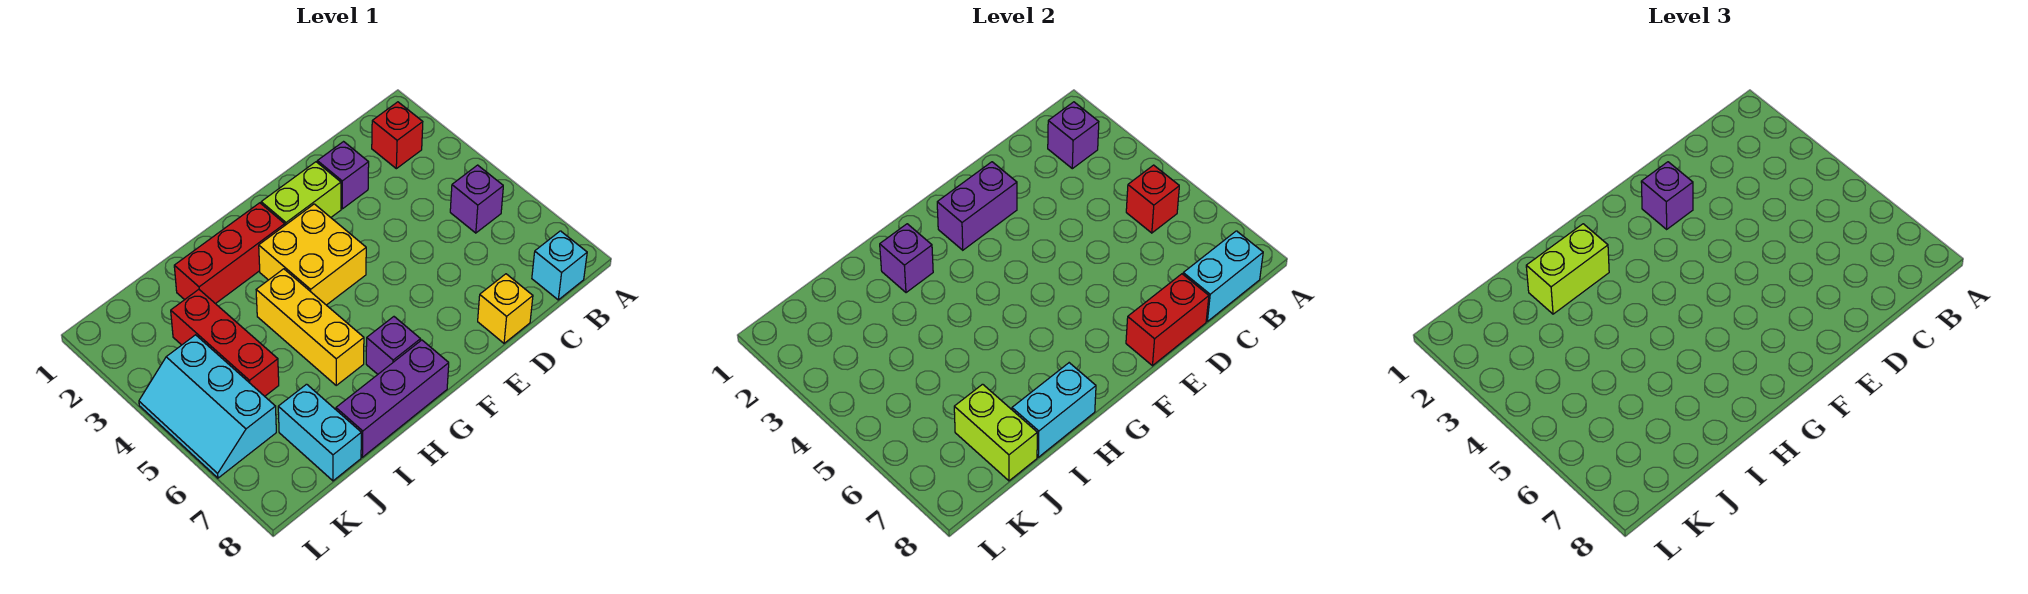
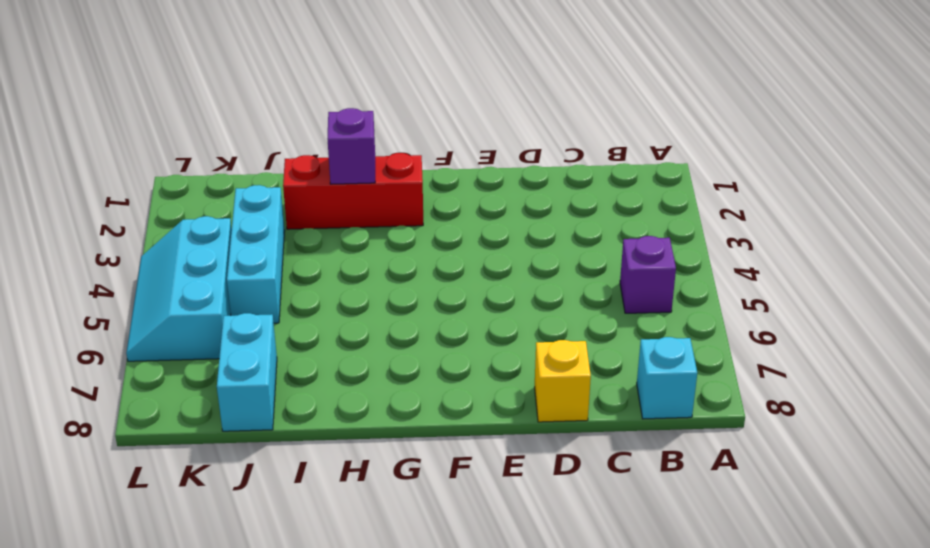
cyan 1x3 brick [227,185,285,323] -> red 1x3 brick [171,289,279,396]
none -> red 1x1 brick [372,102,423,169]
none -> purple 1x1 brick [317,142,369,209]
none -> lime 1x2 brick [261,162,341,225]

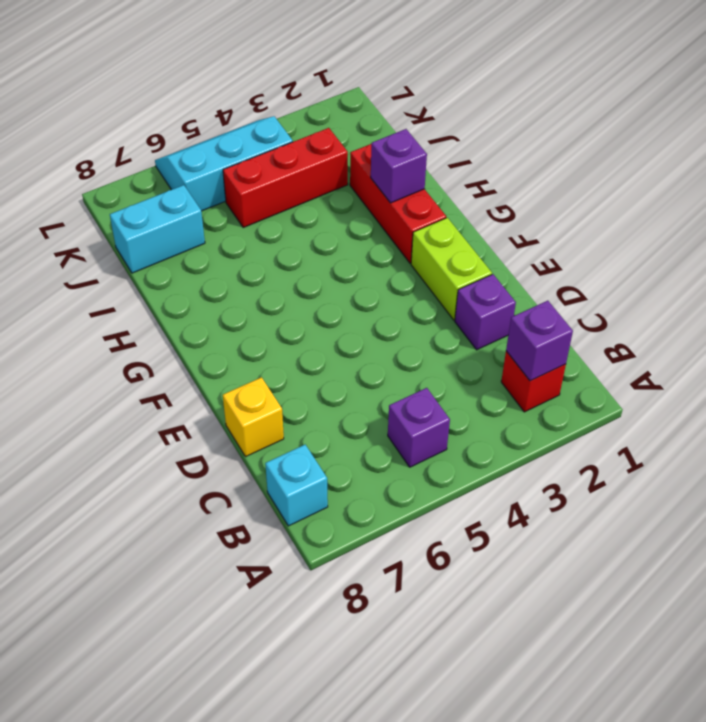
none -> yellow 2x2 brick [259,204,366,305]
none -> purple 1x1 brick [366,317,421,374]
none -> purple 1x3 brick [336,340,449,457]

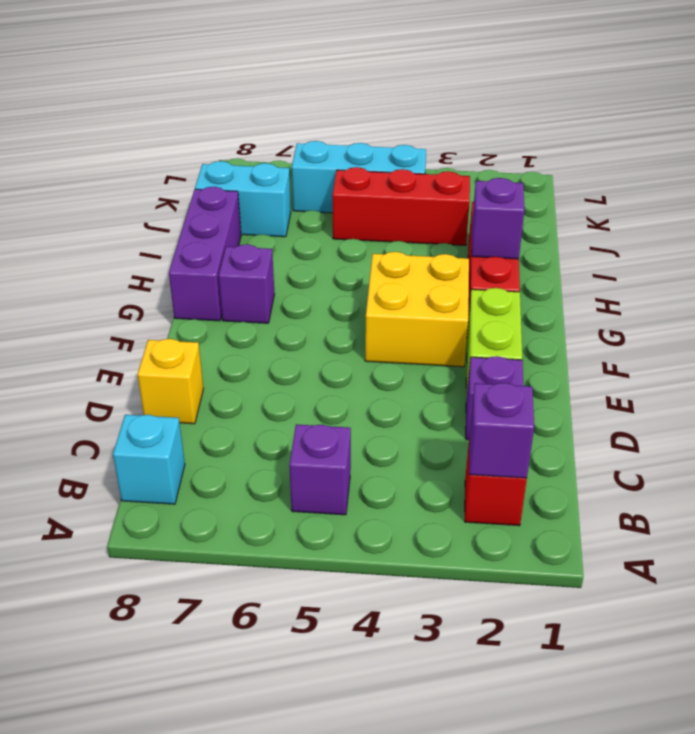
none -> yellow 1x3 brick [256,269,364,385]
none -> red 1x1 brick [1126,165,1179,233]
none -> cyan 1x2 brick [1183,231,1263,321]

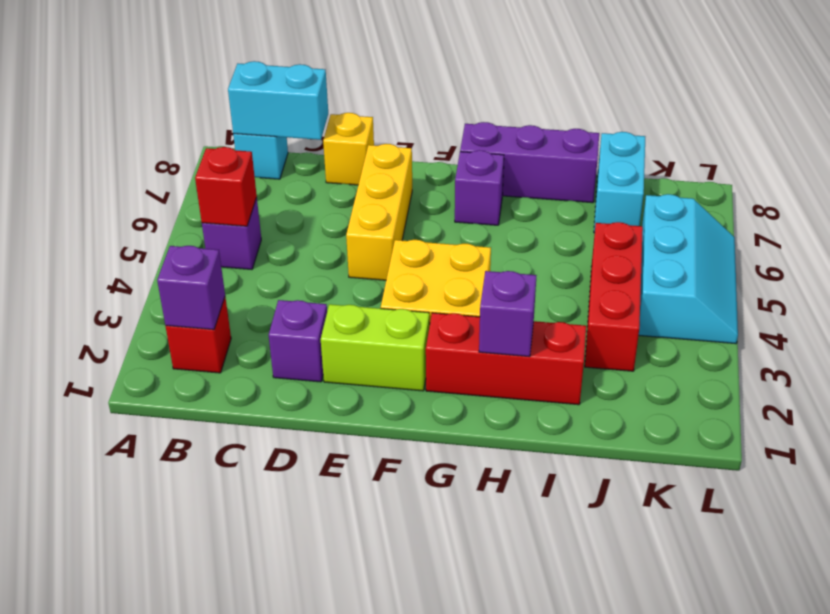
yellow 1x3 brick [346,144,412,280] -> yellow 1x3 brick moved to [256,269,364,385]
none -> red 1x2 brick [1126,274,1209,366]
none -> purple 1x2 brick [937,162,1017,250]
none -> cyan 1x2 brick [1012,363,1096,457]

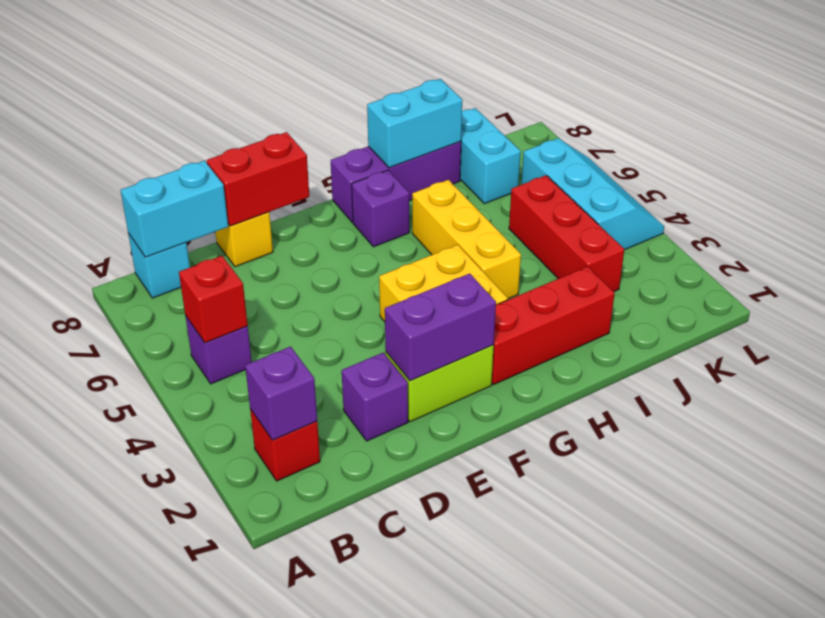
none -> purple 1x1 brick [880,224,933,293]
none -> lime 1x2 brick [954,384,1037,481]
none -> purple 1x1 brick [1641,162,1693,229]

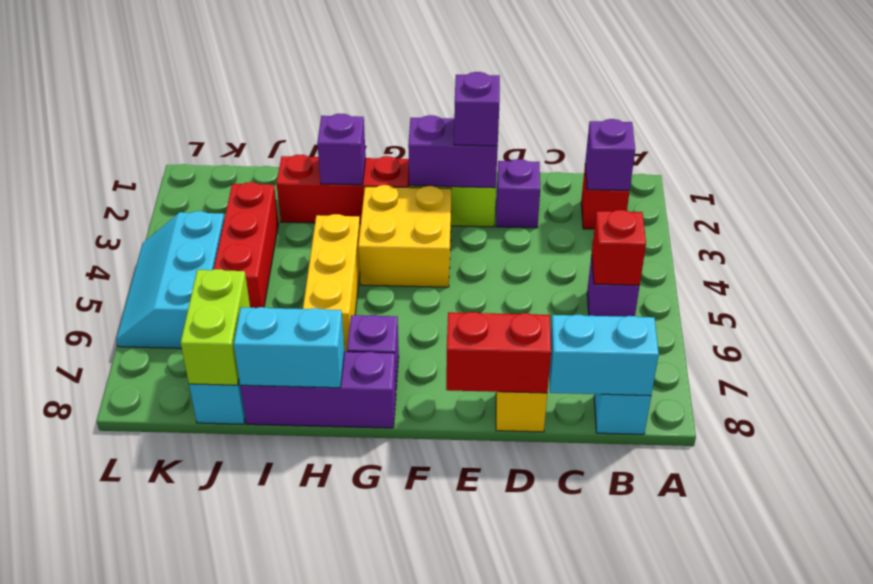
none -> lime 1x2 brick [1526,224,1609,314]

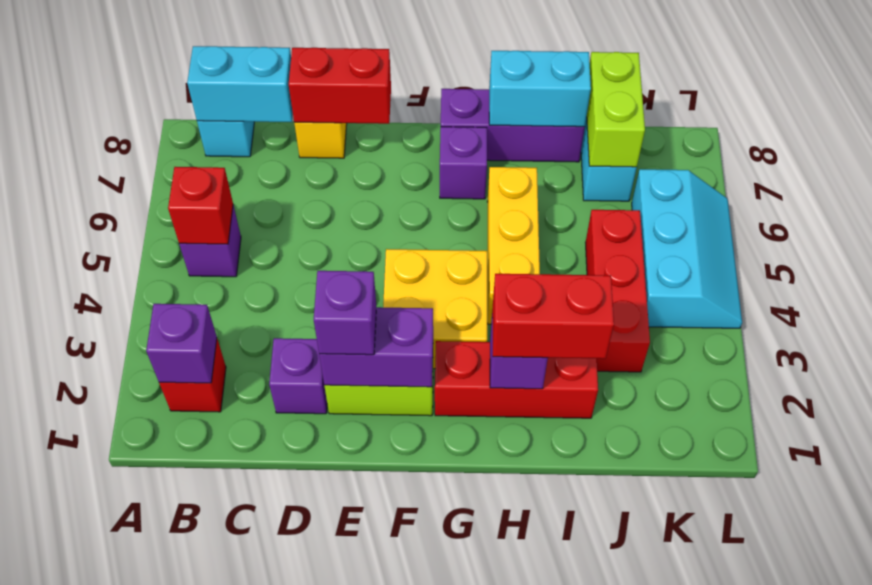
red 1x2 brick [492,274,614,359] -> lime 1x2 brick [1526,224,1609,314]

